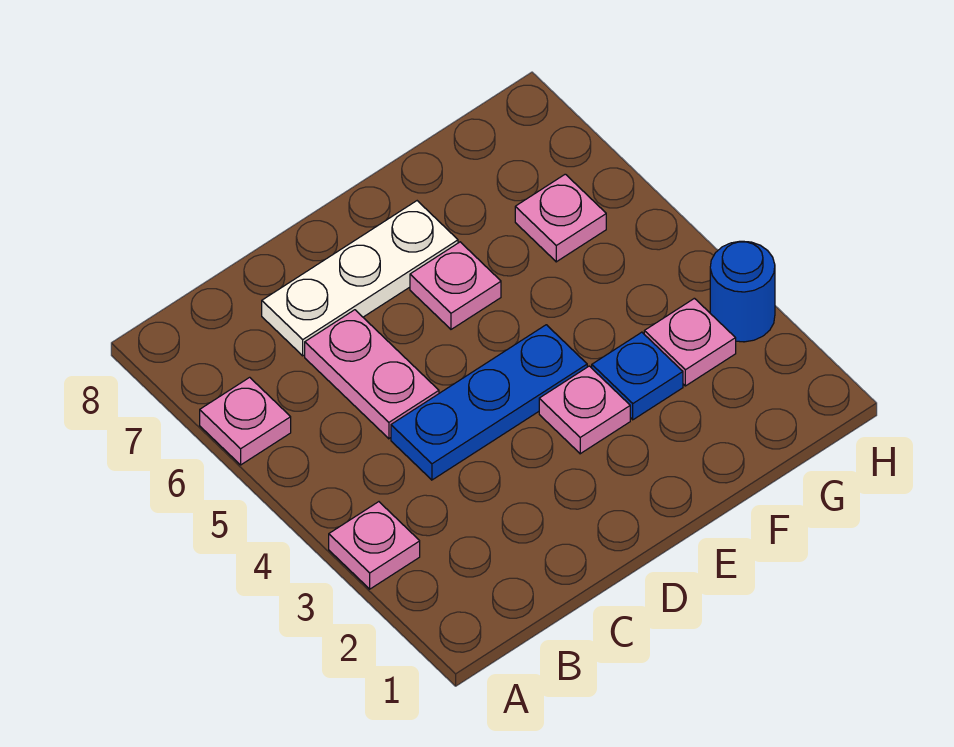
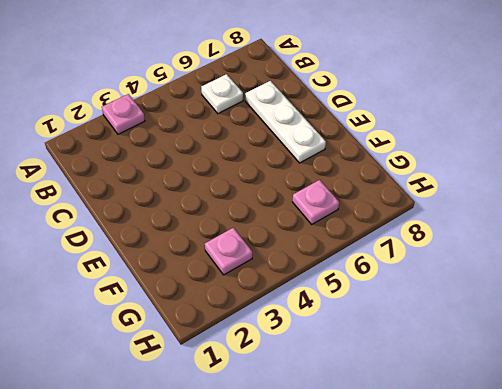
white 1x1 plate [201,74,243,114] -> none
none -> pink 1x1 plate [200,377,291,465]
none -> blue 1x3 plate [391,325,587,480]

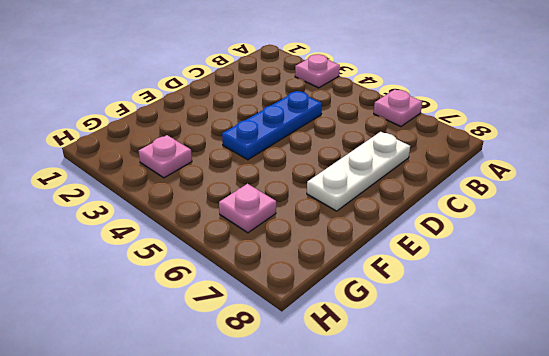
none -> pink 1x2 plate [305,310,439,439]
none -> pink 1x1 plate [539,366,630,454]

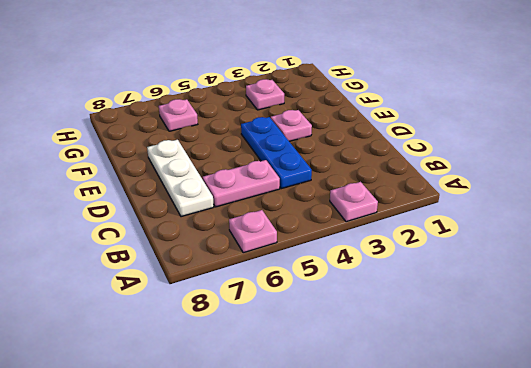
none -> pink 1x1 plate [410,242,501,329]
none -> blue 1x1 plate [592,332,683,420]

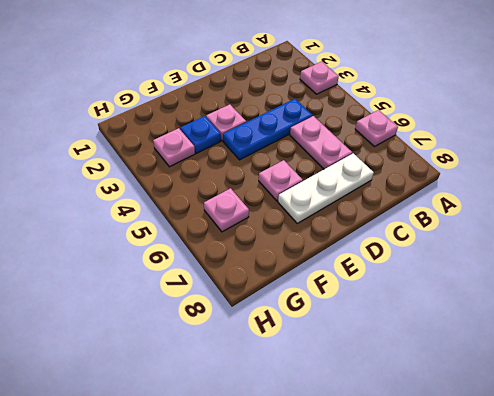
none -> blue 1x1 round brick [710,241,775,342]

